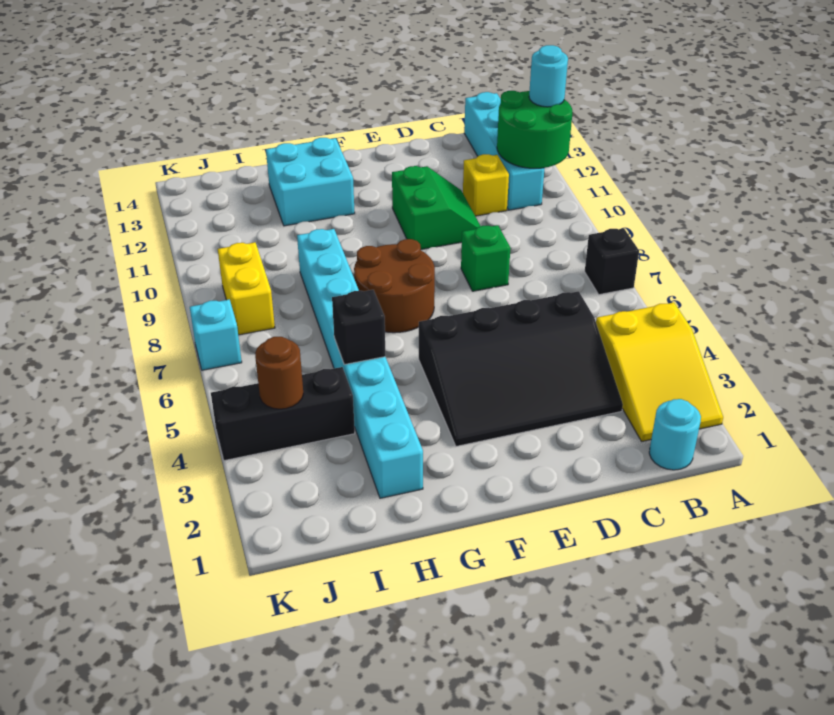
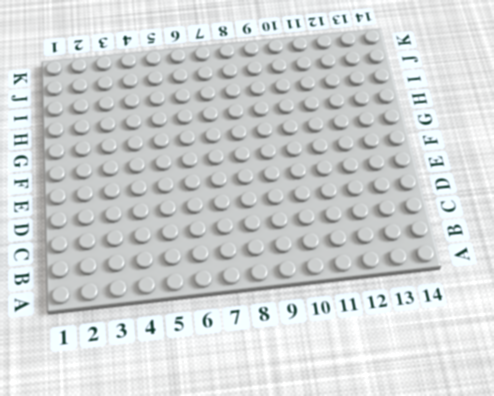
none -> yellow 2x3 slope [596,302,723,441]
none -> black 1x1 brick [585,228,639,295]
none -> cyan 1x1 round brick [649,399,701,470]

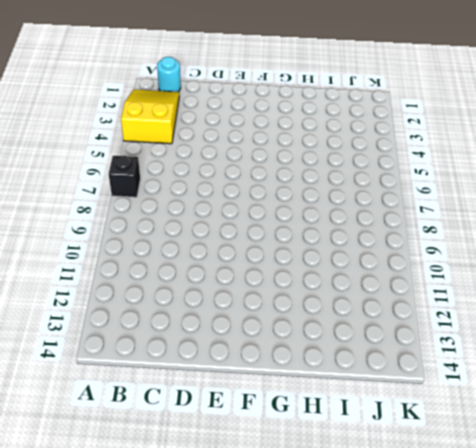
none -> cyan 1x4 brick [464,92,545,210]
none -> black 3x4 slope [419,291,623,446]
none -> yellow 1x1 brick [463,154,509,216]

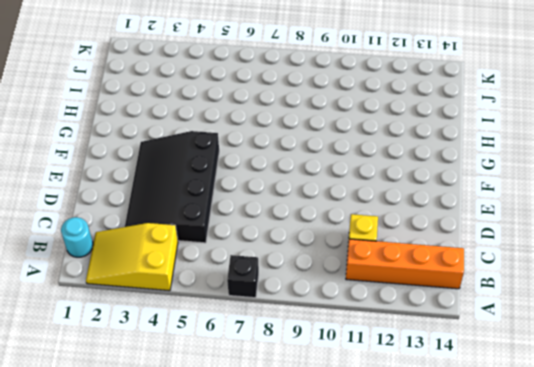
orange 1x4 brick [346,239,464,289] -> cyan 1x4 brick [464,92,545,210]
none -> green 1x1 brick [461,225,510,291]
none -> green 2x2 slope [392,166,480,249]
none -> brown 2x2 round brick [354,239,435,333]

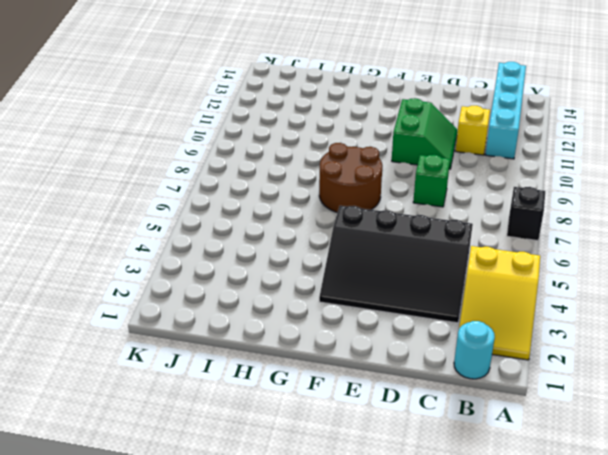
none -> cyan 2x2 brick [266,138,355,226]
none -> cyan 1x8 brick [297,229,423,498]
none -> black 1x3 brick [211,367,355,461]

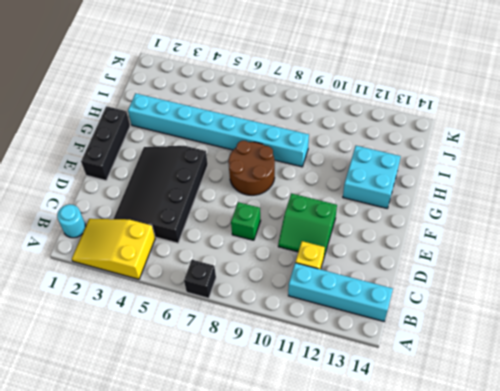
black 1x3 brick [81,106,130,180] -> black 1x3 brick moved to [211,367,355,461]
none -> yellow 1x2 brick [218,242,275,335]
none -> cyan 1x1 brick [190,299,242,370]
none -> green 2x2 round brick [497,91,572,168]

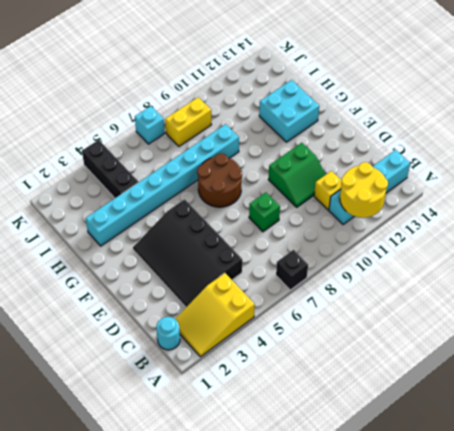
yellow 2x2 round brick [340,162,388,218] -> green 2x2 round brick [497,91,572,168]
none -> black 1x1 brick [332,290,386,365]
none -> brown 1x1 round brick [255,337,303,409]
none -> cyan 1x1 round brick [529,45,568,107]

